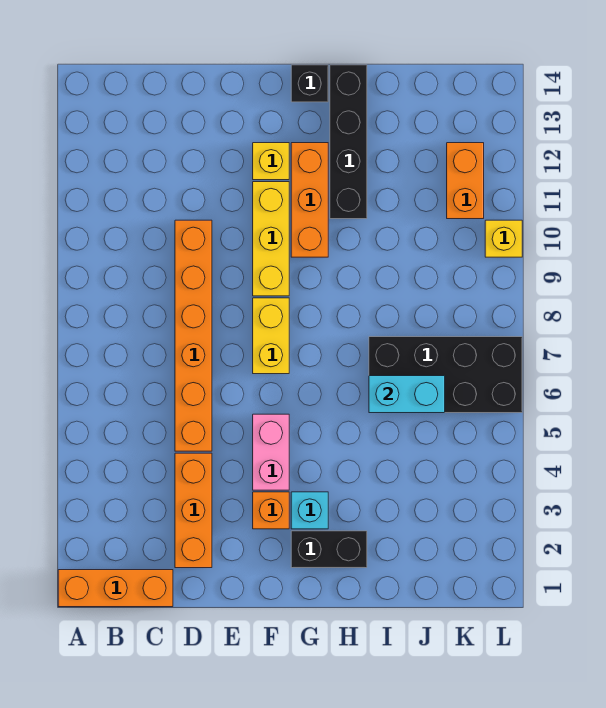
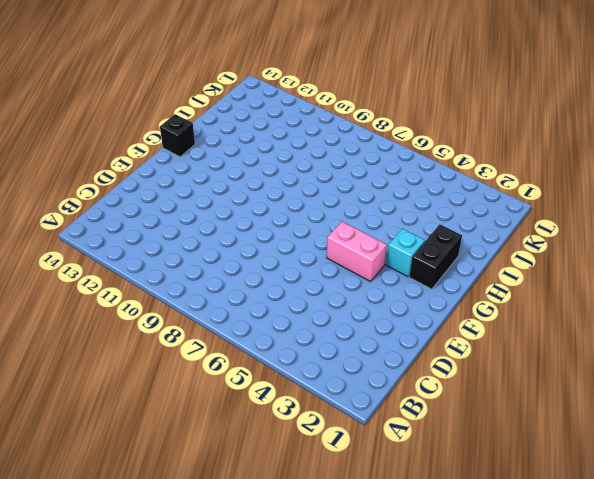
none -> orange 1x3 brick [58,570,173,607]
none -> orange 1x3 brick [175,453,212,568]
none -> orange 1x6 brick [175,220,212,451]

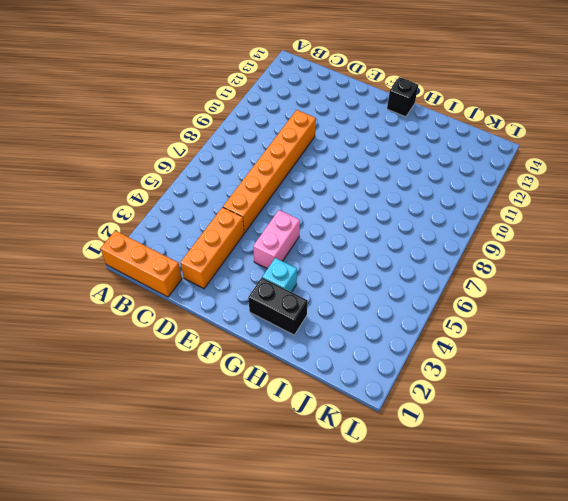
none -> orange 1x1 brick [253,492,289,529]
none -> yellow 1x2 brick [253,298,289,374]
none -> yellow 1x3 brick [253,182,289,296]

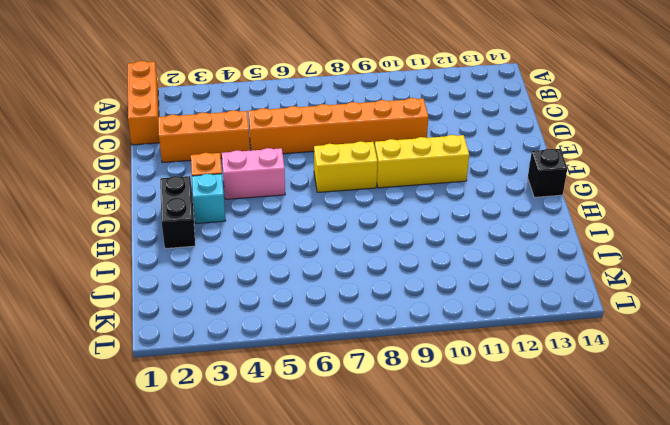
none -> yellow 1x1 brick [253,143,289,180]
none -> orange 1x3 brick [291,143,328,257]
none -> black 1x4 brick [330,65,367,219]

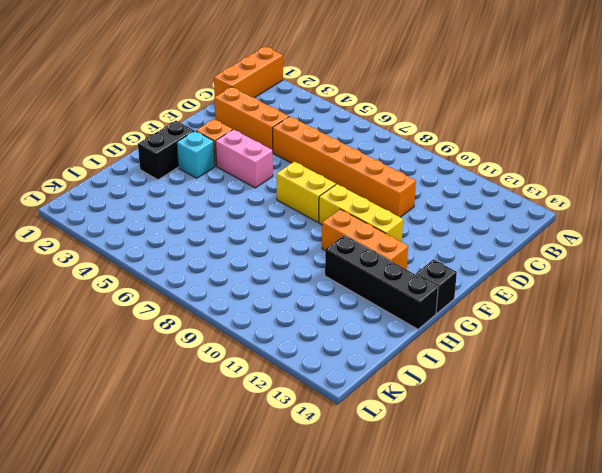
none -> yellow 1x1 brick [253,143,289,180]
none -> black 2x4 brick [369,337,522,413]
none -> orange 1x2 brick [447,143,484,219]

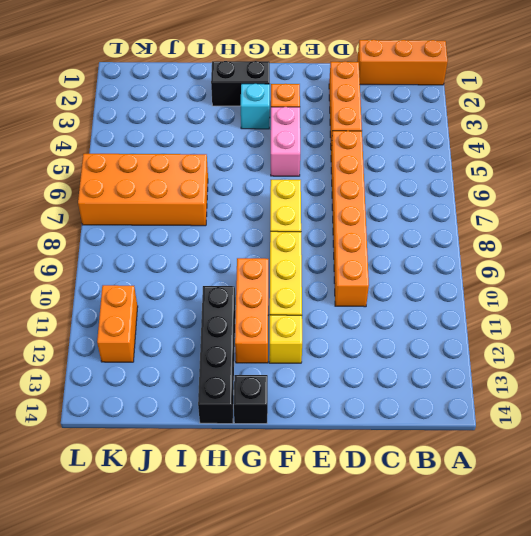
orange 2x4 brick [78,154,208,226] -> black 2x4 brick [369,337,522,413]
none -> yellow 1x1 brick [485,220,522,257]
none -> cyan 1x2 brick [369,376,445,413]

